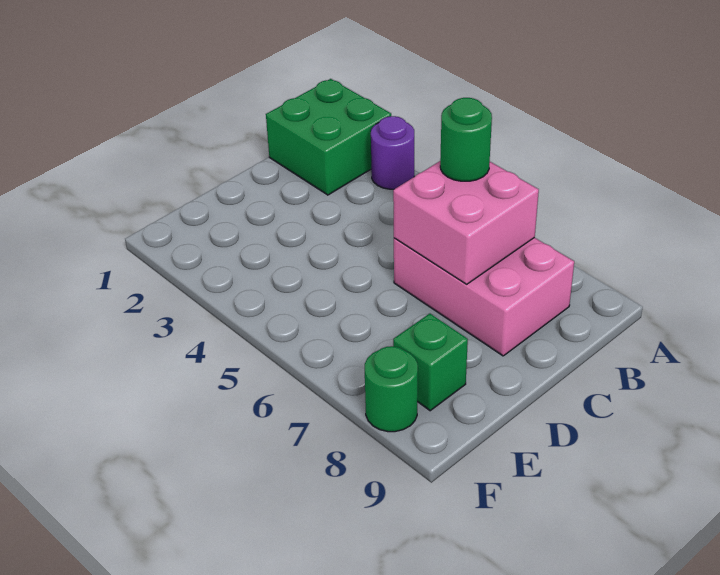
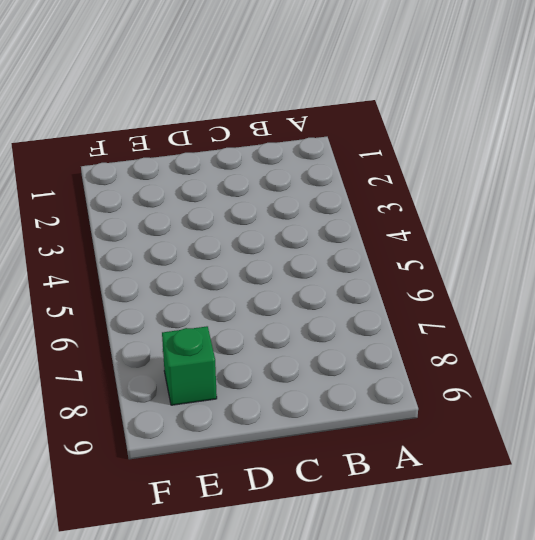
none -> green 2x2 brick [266,79,391,195]
none -> purple 1x1 round brick [371,116,414,189]

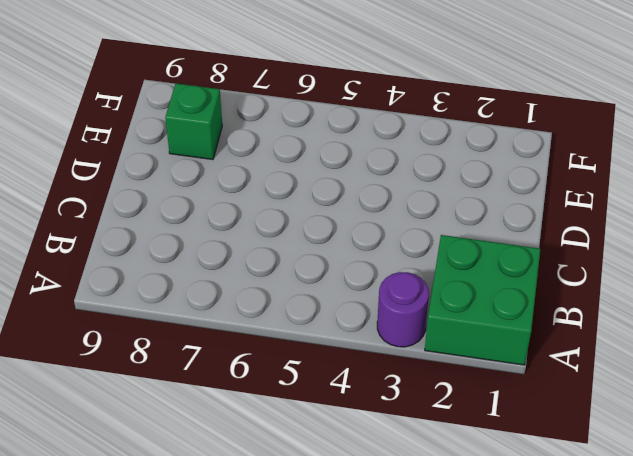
none -> pink 2x3 brick [394,238,574,356]
none -> green 1x1 round brick [365,346,418,432]

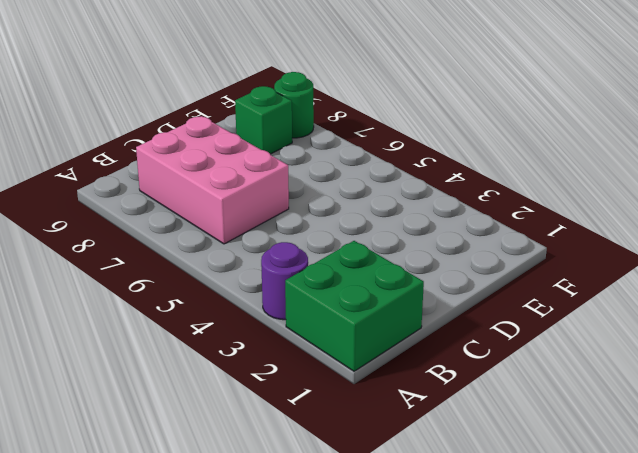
none -> pink 2x2 brick [393,161,539,284]
none -> green 1x1 round brick [440,98,492,181]

